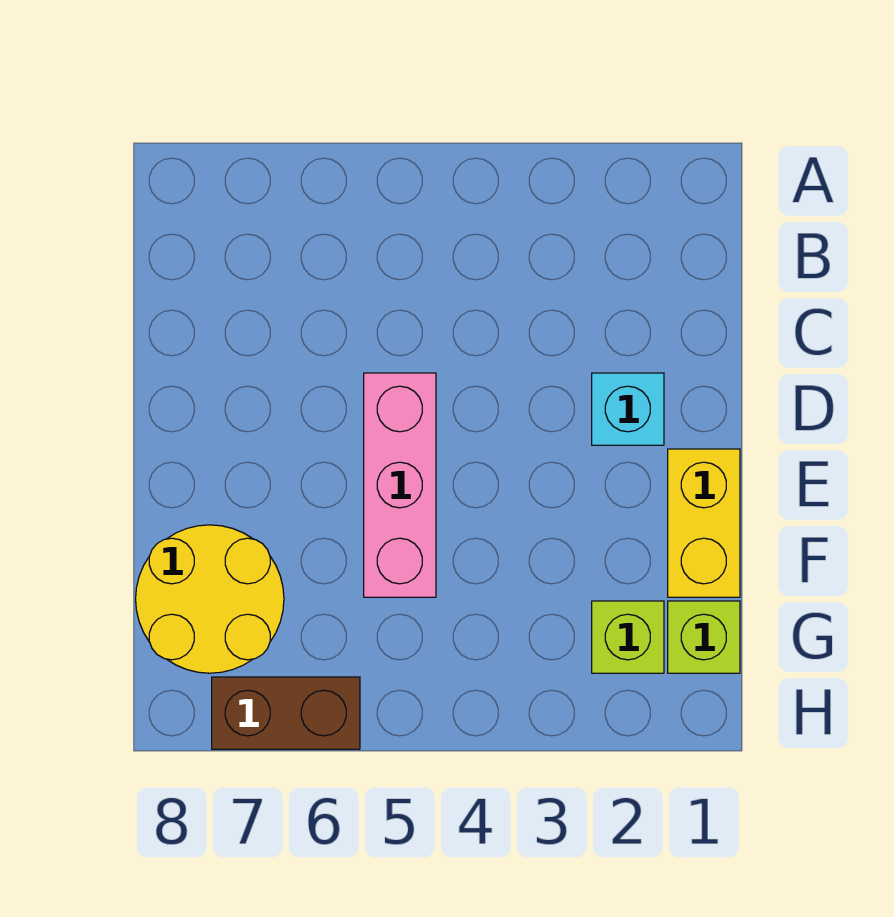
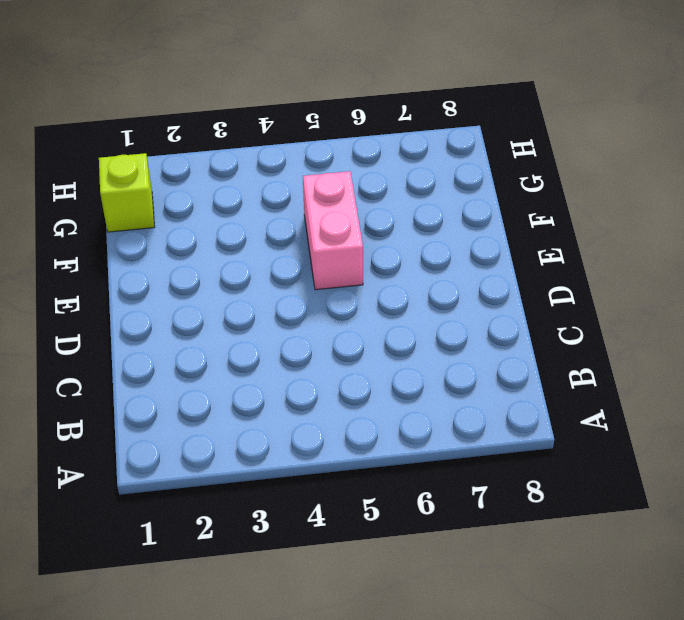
pink 1x2 brick [303,171,363,290] -> pink 1x3 brick [364,373,436,597]
none -> cyan 1x1 brick [592,373,664,445]
none -> yellow 1x2 brick [668,449,740,597]

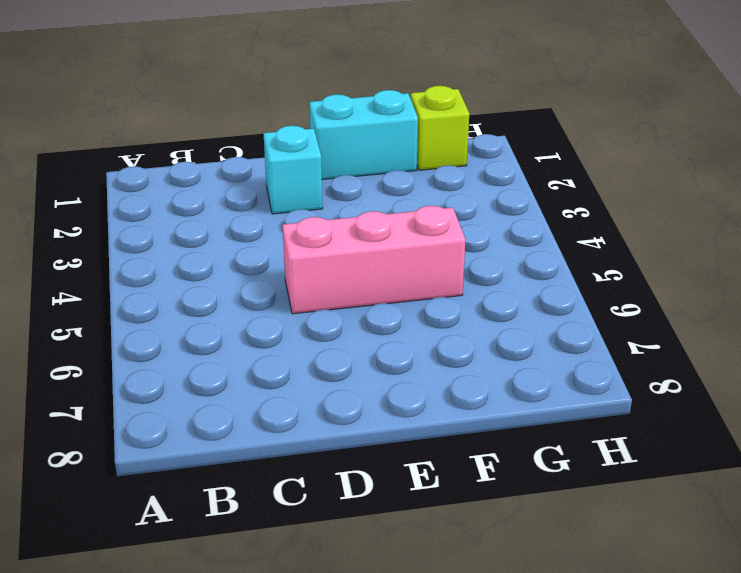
cyan 1x2 brick [309,90,418,179] -> yellow 1x2 brick [668,449,740,597]
none -> yellow 2x2 round brick [136,525,284,673]
none -> lime 1x1 brick [592,601,664,673]

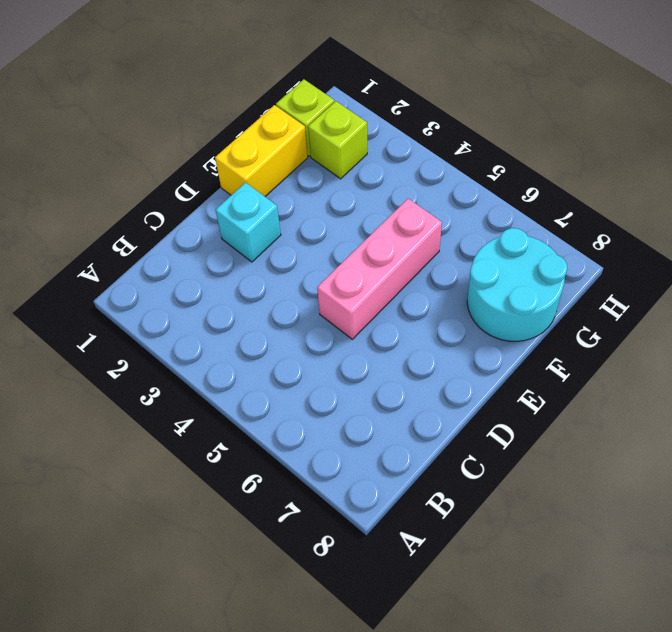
cyan 2x2 round brick [467,228,567,341] -> yellow 2x2 round brick [136,525,284,673]
none -> brown 1x2 brick [212,677,360,749]

